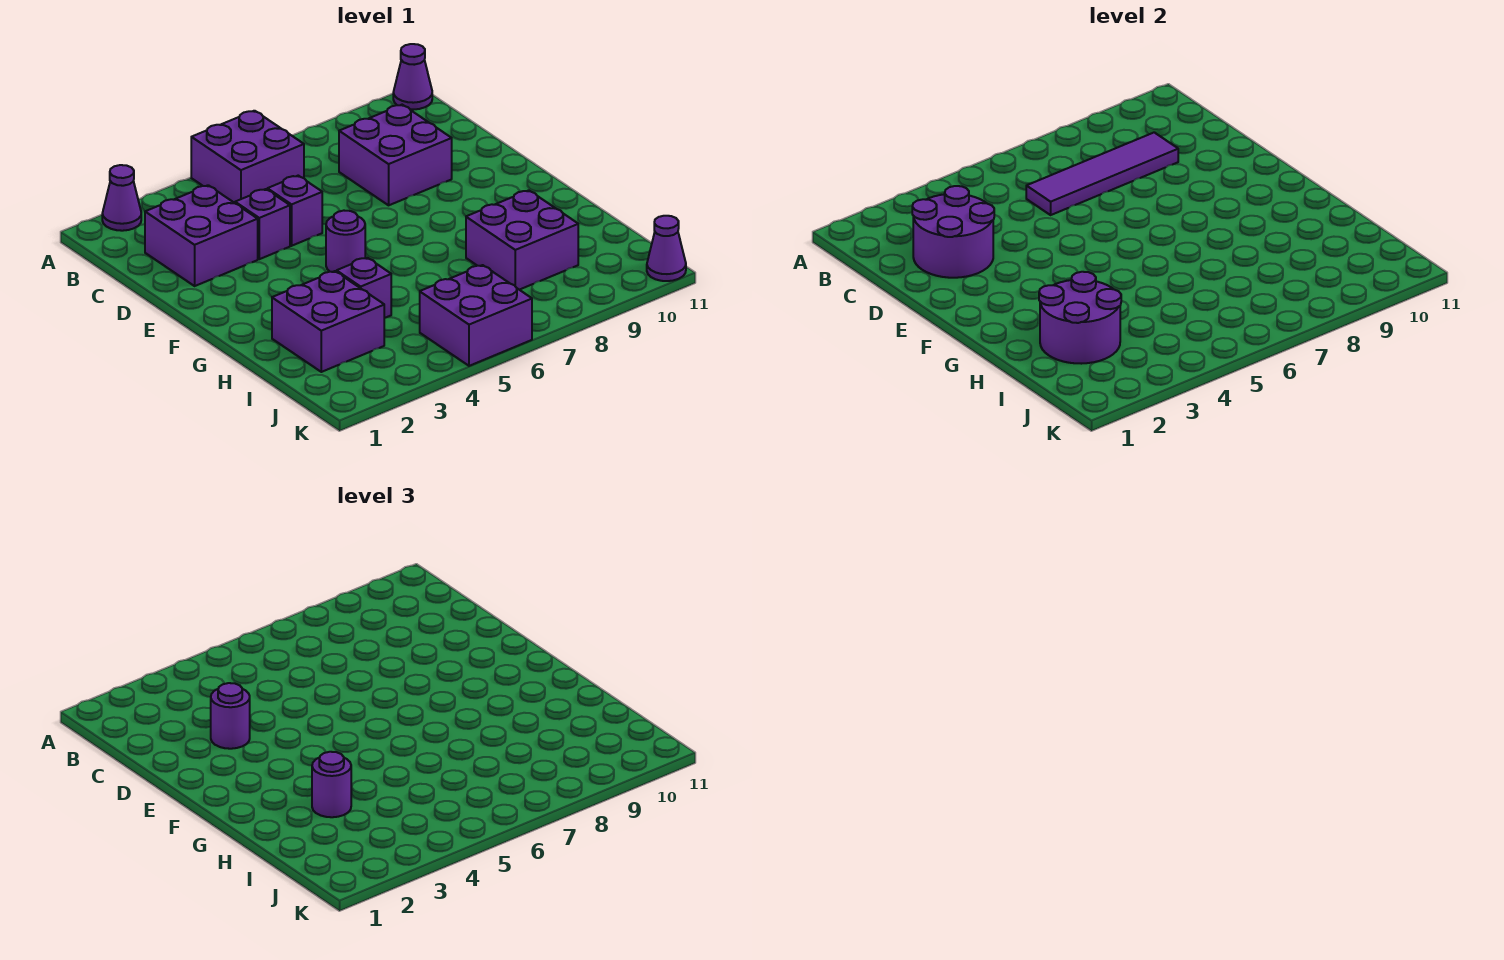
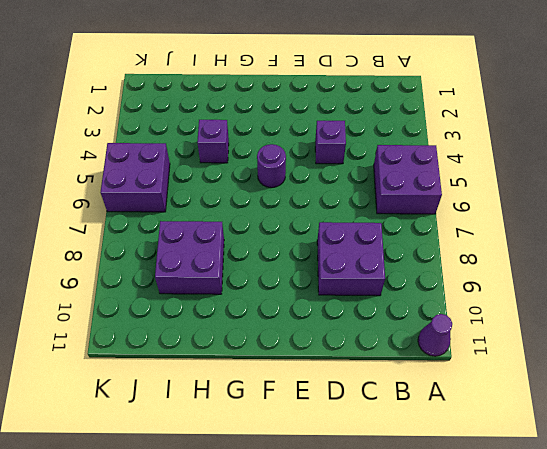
none -> purple 1x1 cone [102,165,141,231]
none -> purple 2x2 brick [145,185,258,286]
none -> purple 1x1 brick [267,176,322,246]

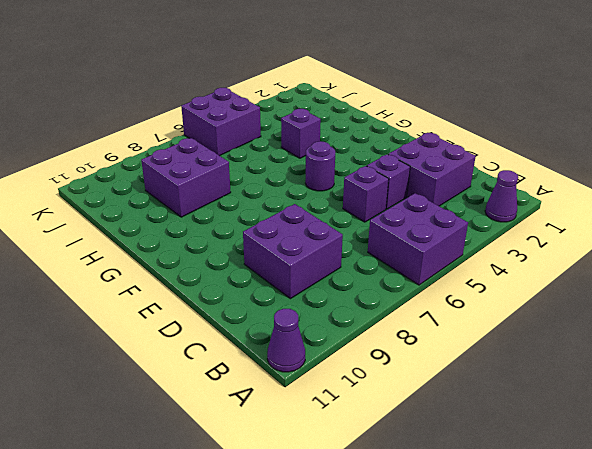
none -> purple 2x2 brick [272,271,384,372]
none -> purple 1x1 cone [647,216,686,281]
none -> purple 2x2 round brick [912,186,994,278]

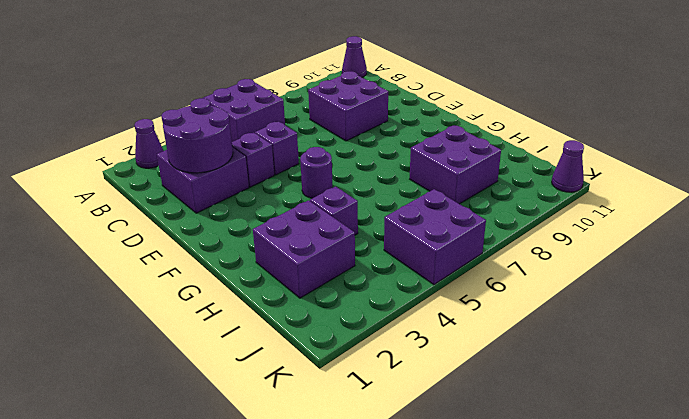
none -> purple 1x4 tile [1026,132,1178,215]
none -> purple 2x2 round brick [1039,272,1121,364]
none -> purple 1x1 round brick [211,683,250,749]

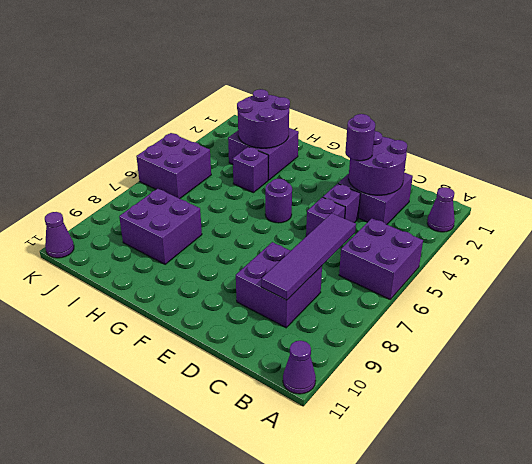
none -> purple 1x1 round brick [312,752,351,817]

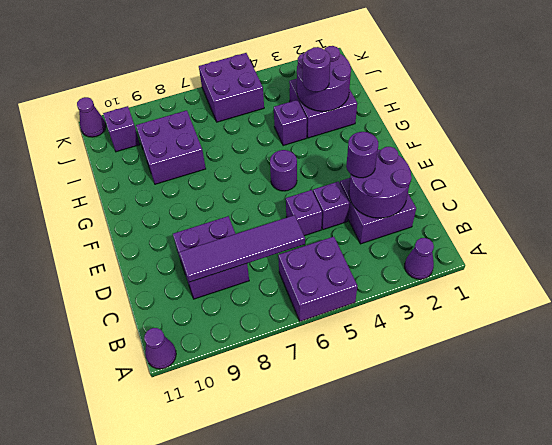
purple 1x1 brick [103,106,140,152] -> none

